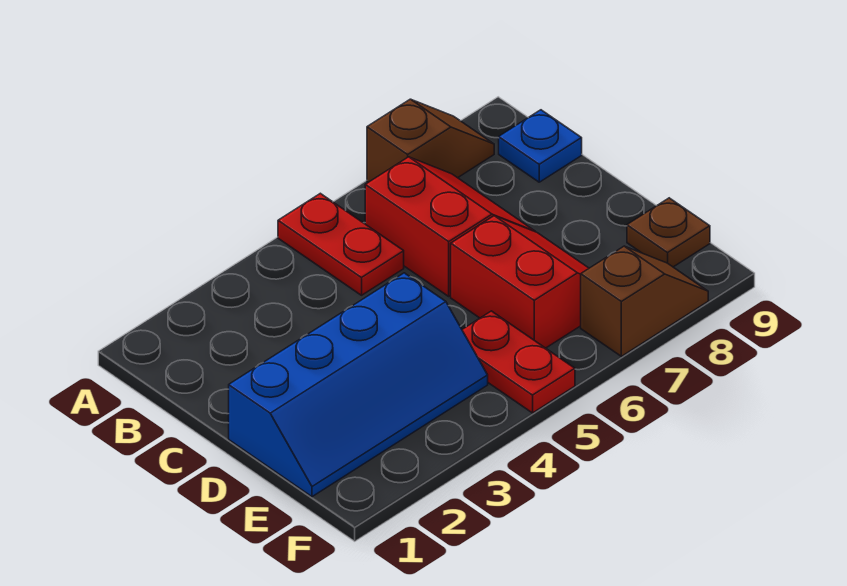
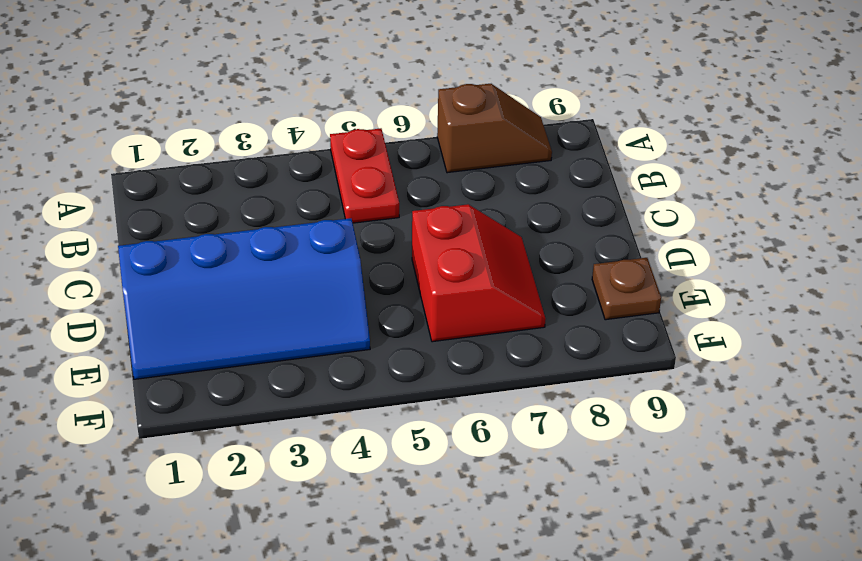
none -> red 2x2 slope [365,157,535,296]
none -> blue 1x1 plate [499,110,582,182]

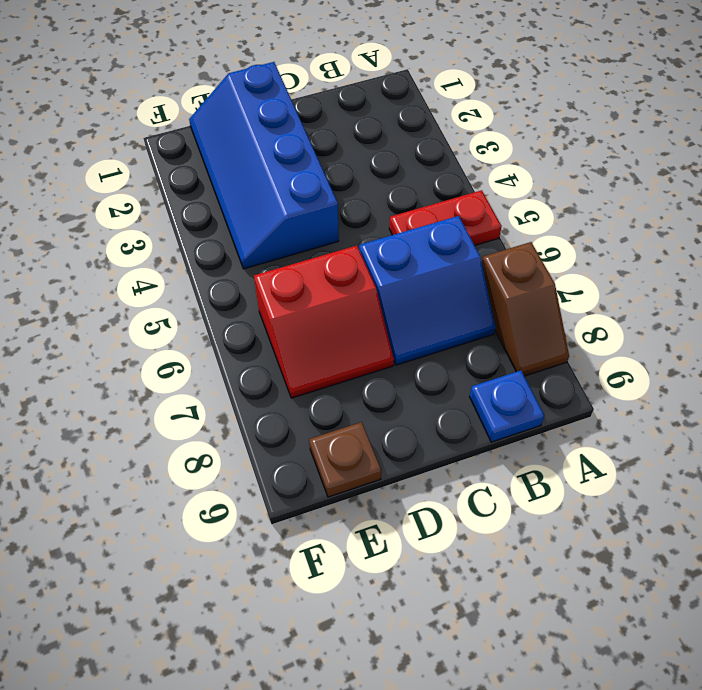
blue 2x2 slope [359,216,496,365] -> red 2x2 slope [365,157,535,296]
none -> red 1x2 plate [462,311,575,413]
none -> brown 1x2 slope [581,246,708,356]

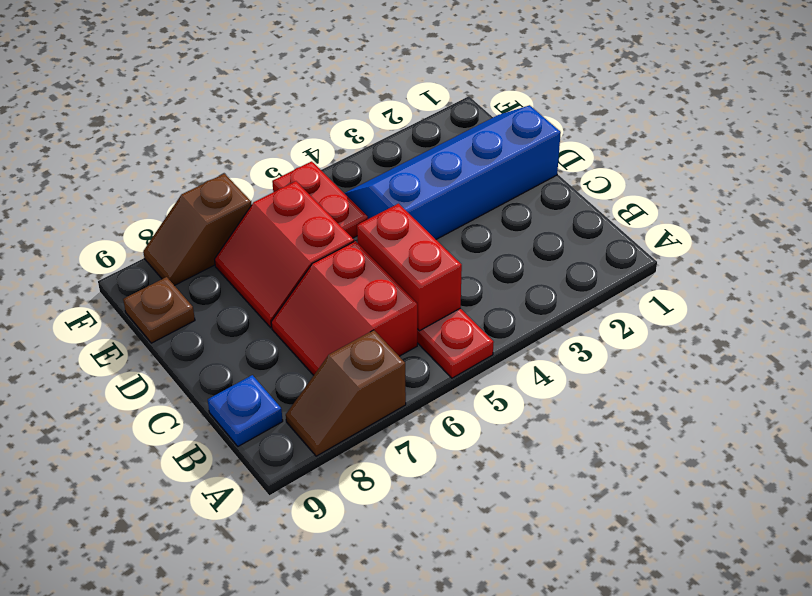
red 1x2 brick [357,204,462,331] -> none

